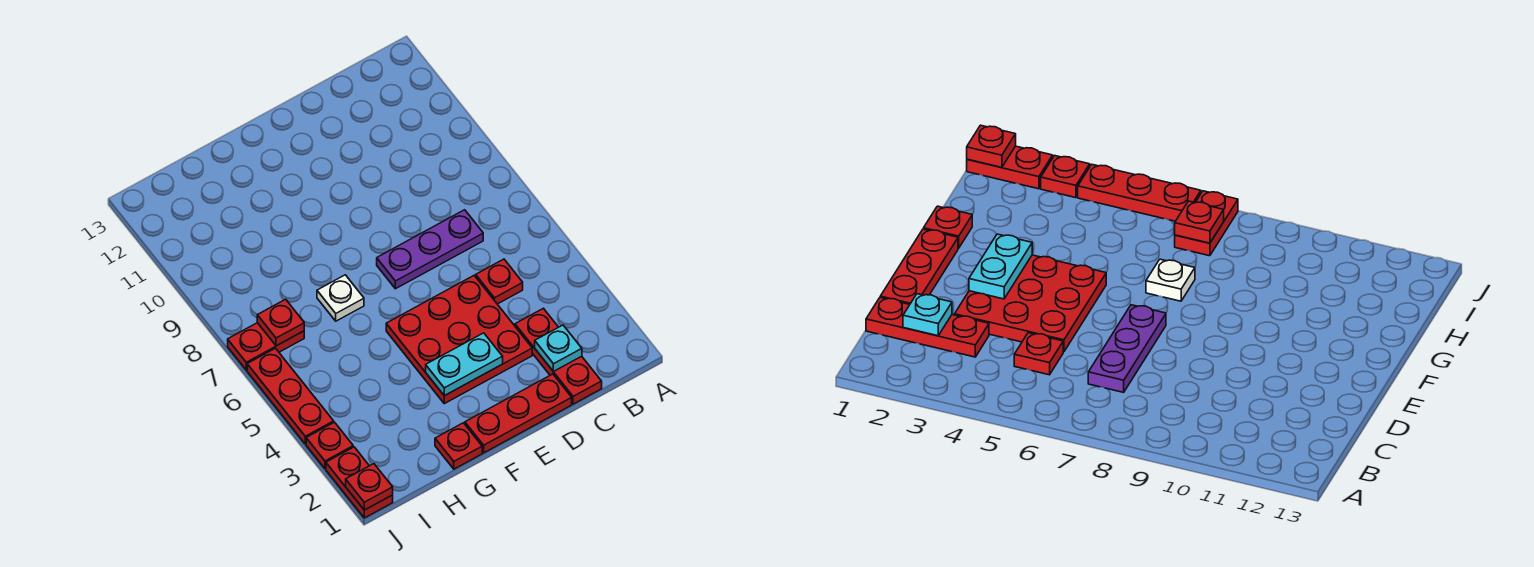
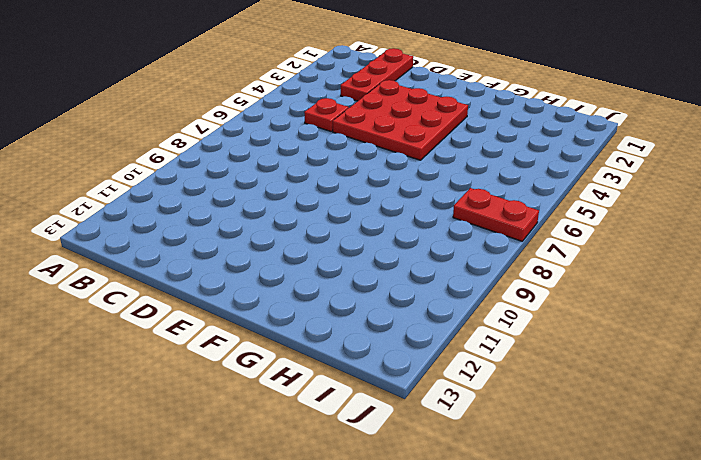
none -> purple 1x3 plate [377,210,483,289]
none -> red 1x3 plate [465,374,572,453]
none -> red 1x1 plate [435,423,482,469]

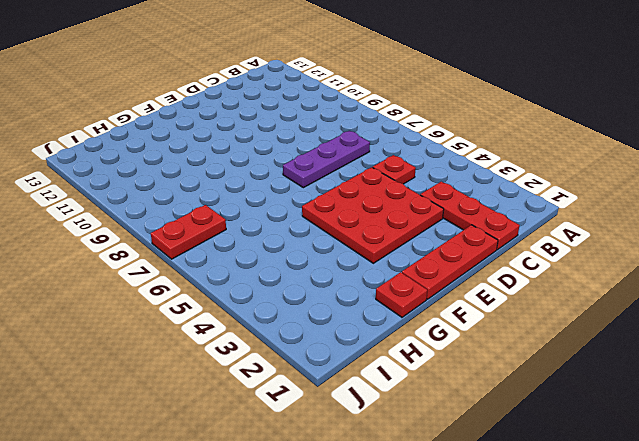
none -> white 1x1 plate [317,275,364,321]
none -> red 1x2 plate [326,447,393,518]
none -> red 1x1 plate [306,422,353,469]

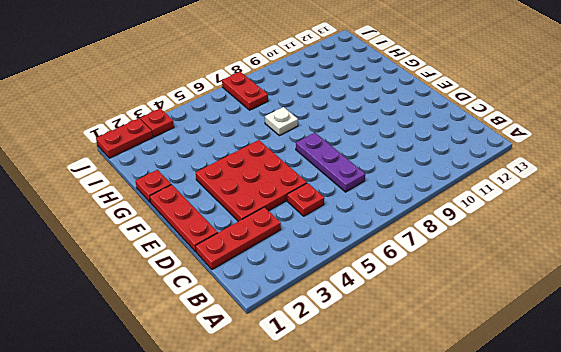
none -> red 1x3 plate [247,348,334,444]
none -> cyan 1x1 plate [535,325,582,371]
none -> cyan 1x2 plate [426,333,503,396]

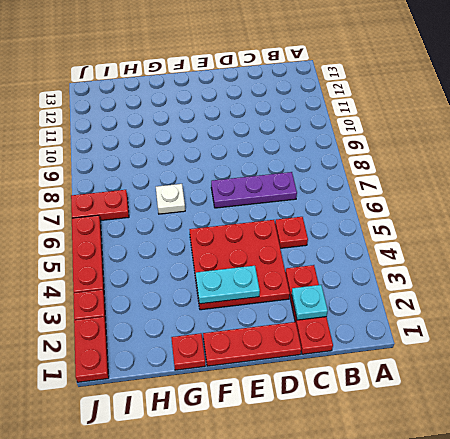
none -> red 1x1 plate [257,299,304,346]
none -> red 1x1 plate [346,464,393,510]

